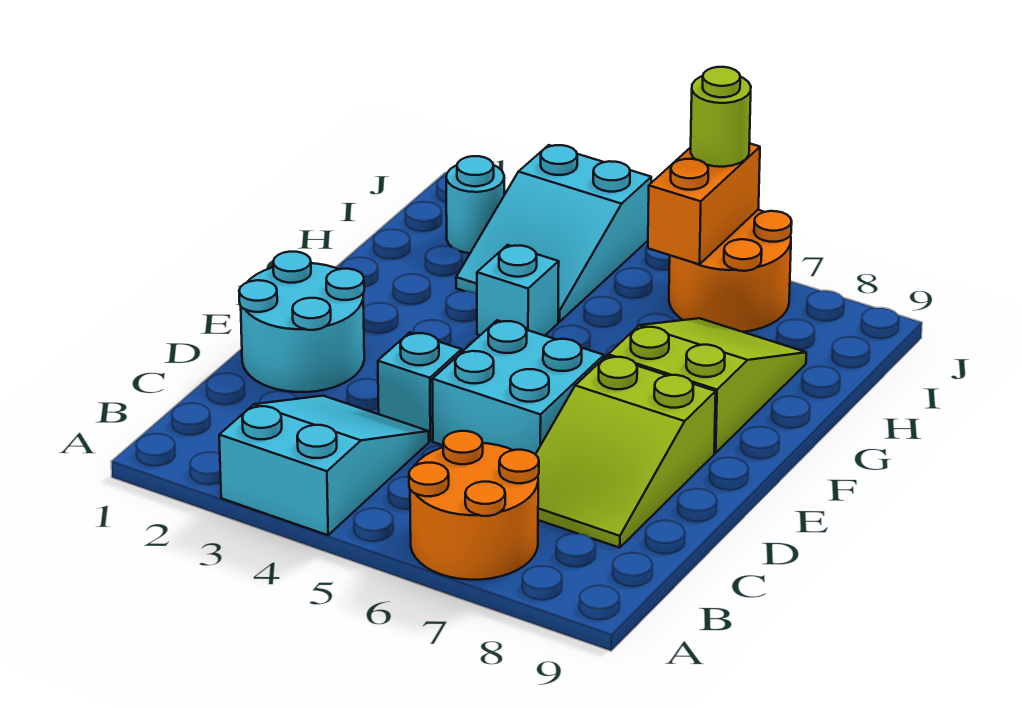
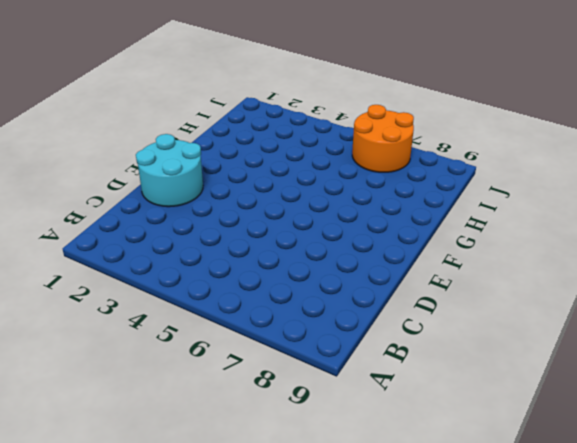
none -> cyan 2x3 slope [219,396,429,535]
none -> orange 2x2 round brick [409,431,539,580]
none -> lime 2x3 slope [535,356,716,548]

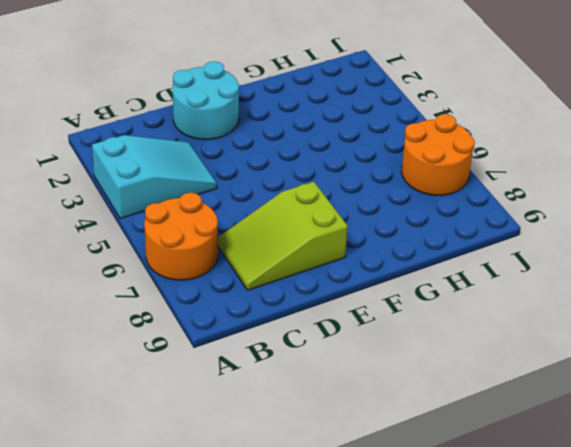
none -> cyan 1x1 brick [378,332,462,441]
none -> cyan 2x2 brick [432,320,604,454]
none -> lime 2x3 slope [608,318,806,453]

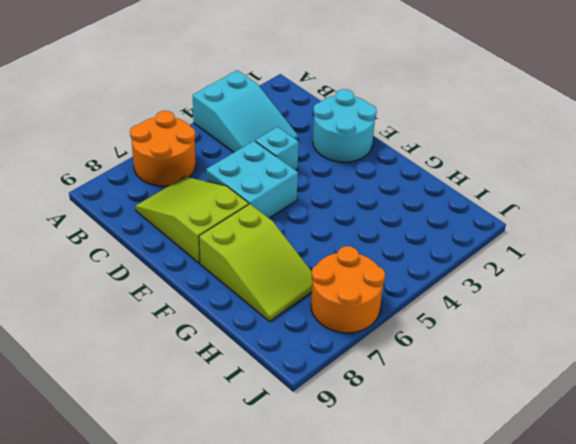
none -> cyan 1x1 brick [477,245,559,336]
none -> cyan 2x3 slope [456,145,651,322]
none -> cyan 1x1 round brick [446,156,504,253]

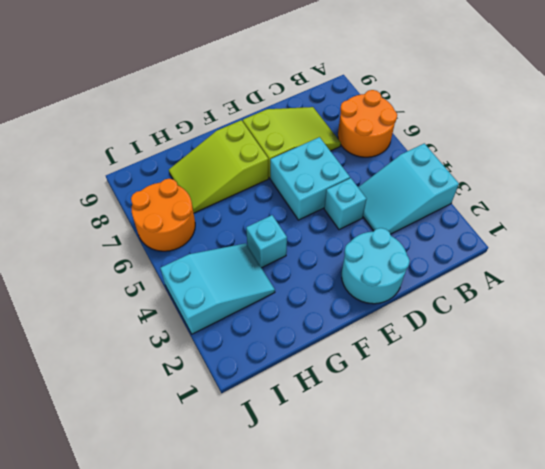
none -> cyan 1x1 round brick [446,156,504,253]
none -> orange 1x2 brick [648,143,760,264]
none -> lime 1x1 round brick [691,67,751,167]

